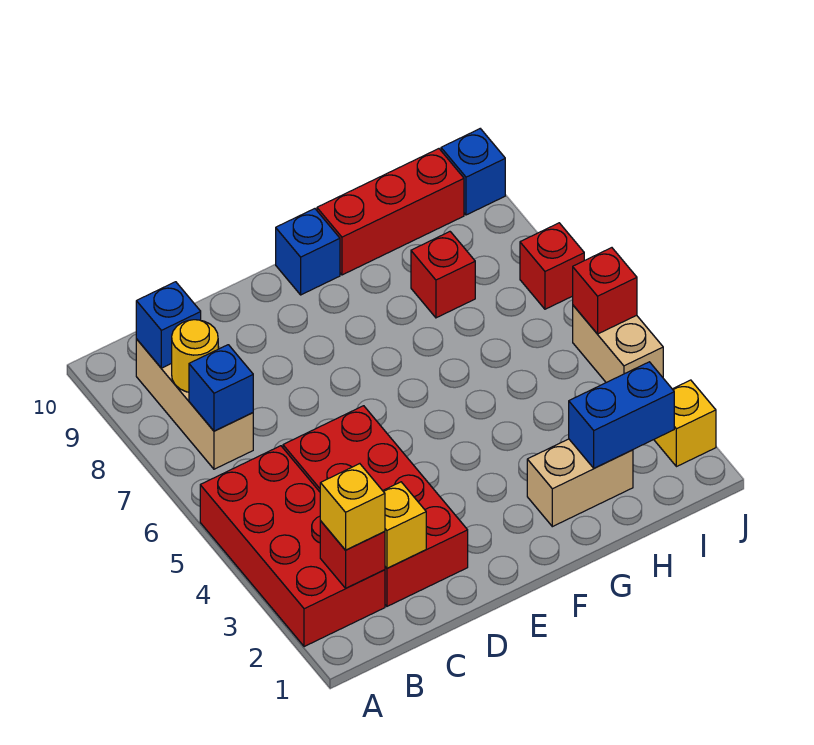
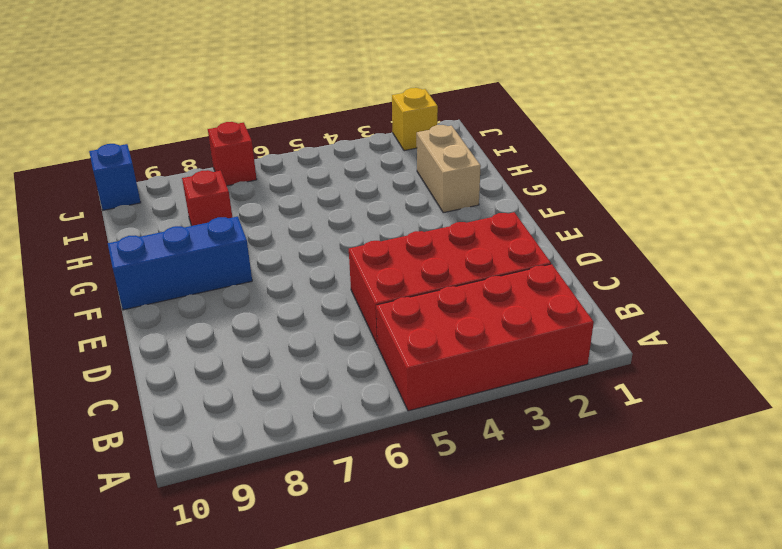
blue 1x3 brick [108,217,252,310] -> blue 1x1 brick [276,209,340,295]
none -> tan 1x3 brick [136,339,253,469]
none -> red 1x3 brick [317,149,464,275]
none -> tan 1x2 brick [573,306,663,383]

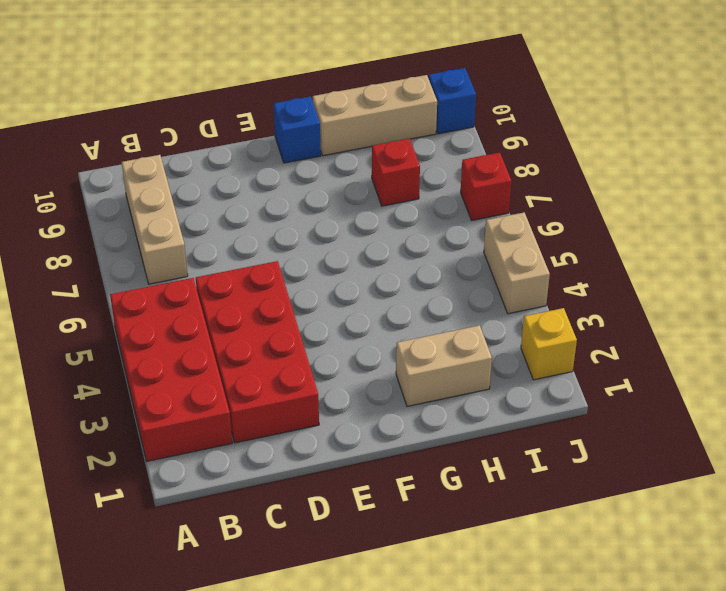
tan 1x3 brick [313,75,437,156] -> red 1x3 brick [317,149,464,275]
none -> red 1x1 brick [320,521,385,588]
none -> blue 1x1 brick [189,345,253,431]
none -> yellow 1x1 round brick [172,320,218,392]

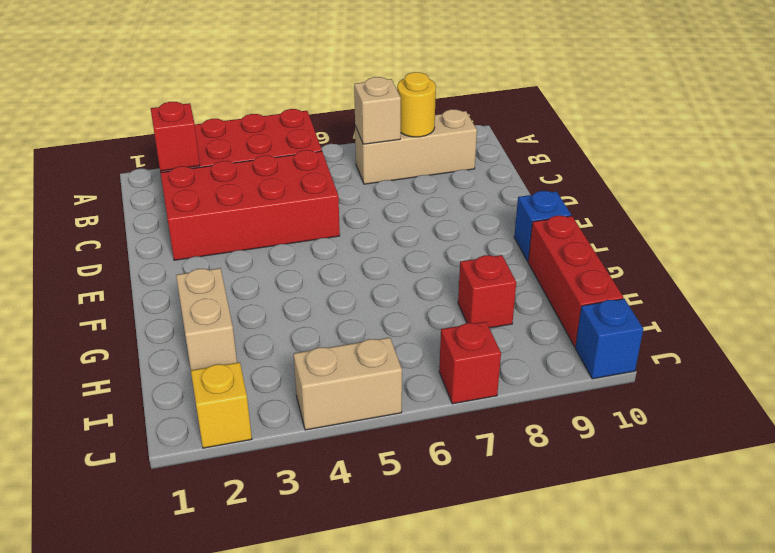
tan 1x1 brick [354,77,401,144] -> blue 1x1 brick [189,345,253,431]
none -> blue 1x1 brick [136,282,201,368]
none -> yellow 1x1 brick [383,482,426,568]
none -> blue 1x2 brick [569,362,674,468]

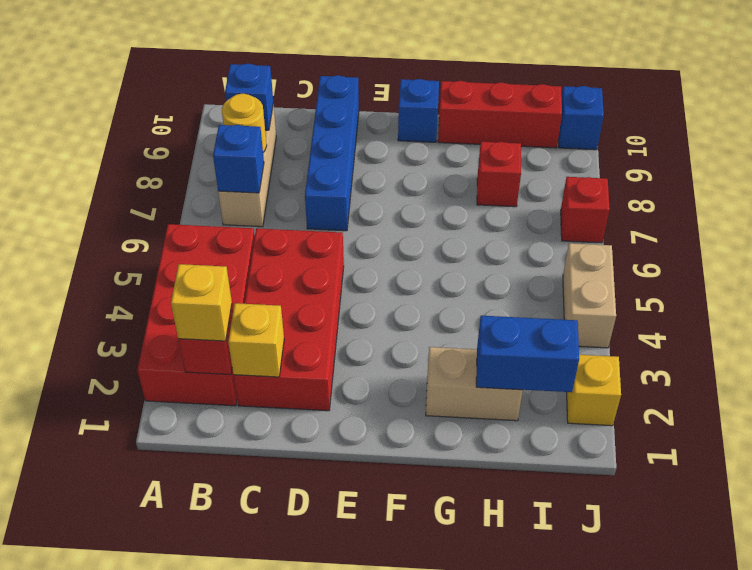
blue 1x4 brick [305,75,359,231] -> none
none -> red 1x1 brick [573,248,637,334]

